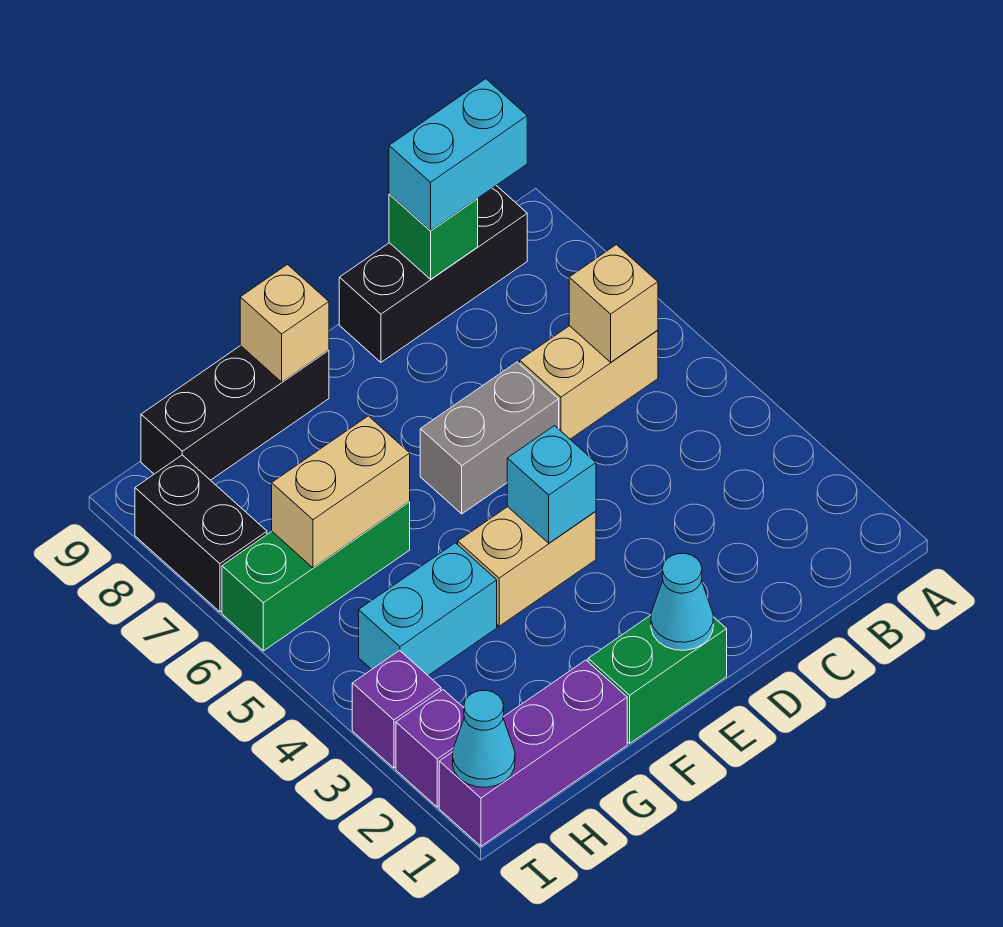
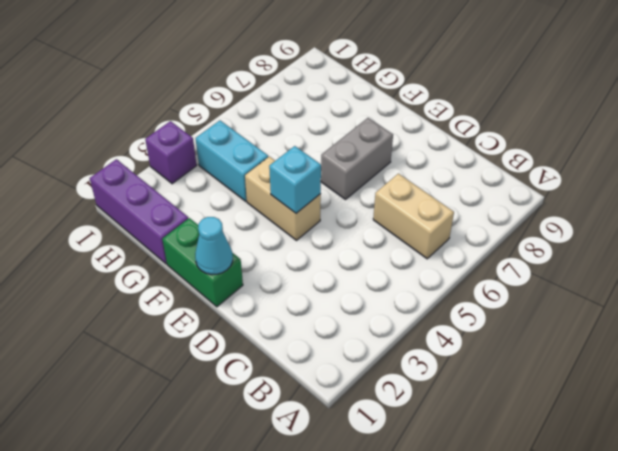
grey 1x2 brick [321,118,393,199] -> grey 1x2 brick turned to [420,362,559,514]
none -> black 1x3 brick [339,186,527,362]
none -> black 1x3 brick [141,346,329,480]
none -> green 1x3 brick [222,501,410,651]

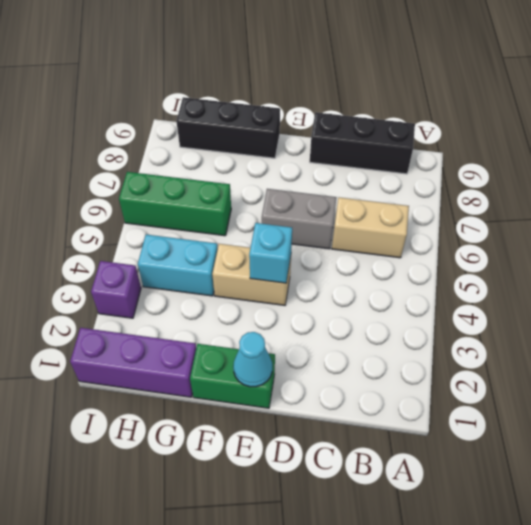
none -> purple 1x1 brick [396,690,464,807]
none -> black 1x2 brick [135,455,267,612]
none -> tan 1x1 brick [569,245,658,362]

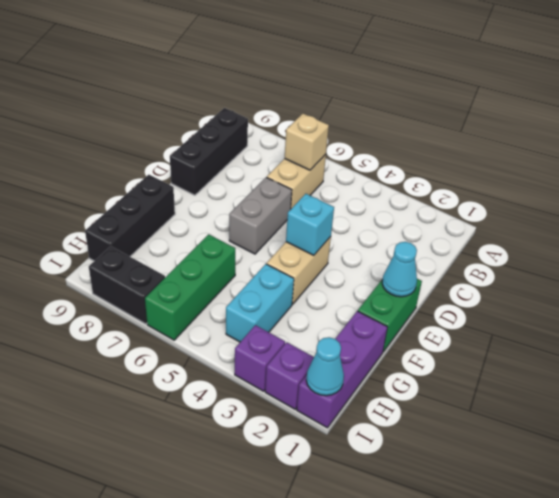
none -> green 1x1 brick [389,194,478,279]
none -> tan 1x1 brick [240,265,329,382]
none -> tan 1x2 brick [272,416,410,568]

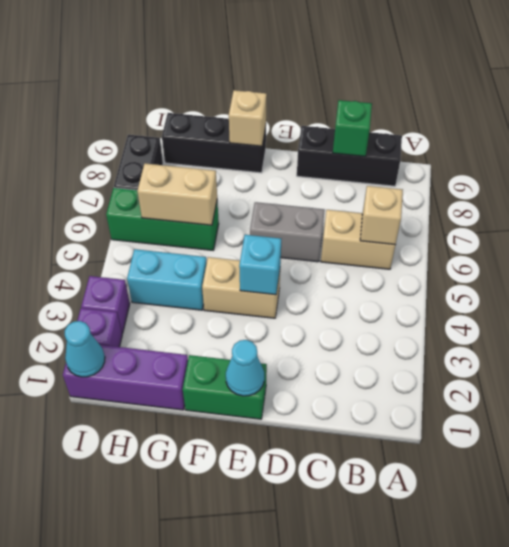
none -> cyan 1x2 brick [389,79,527,231]

